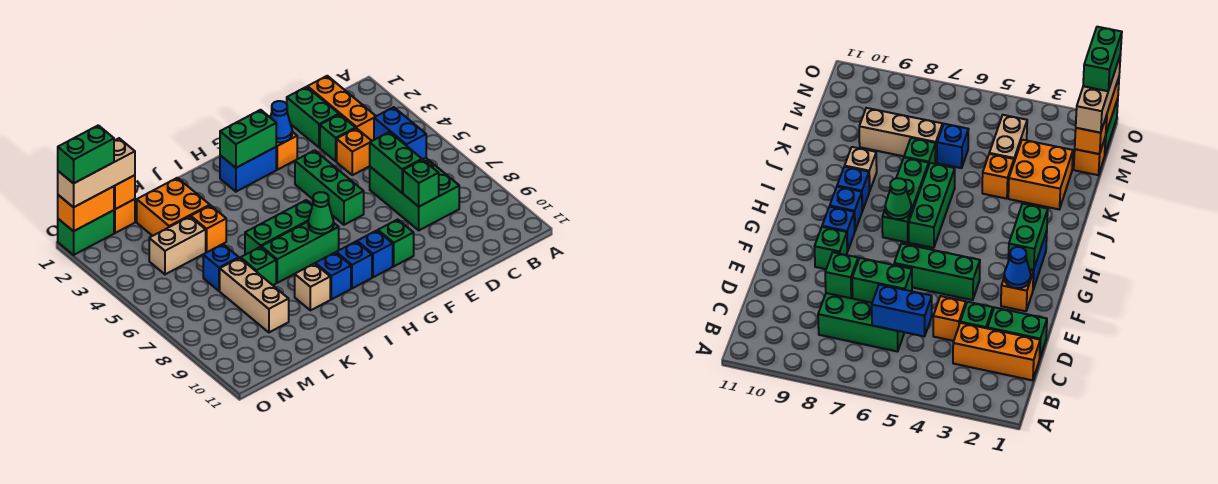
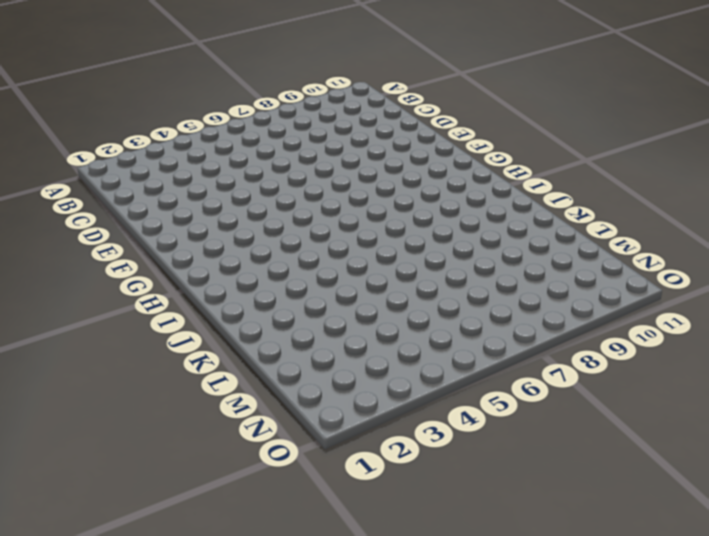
none -> orange 1x3 brick [308,76,376,141]
none -> green 2x3 brick [370,158,459,230]
none -> green 1x2 brick [287,87,339,148]
none -> green 1x1 brick [320,114,356,161]

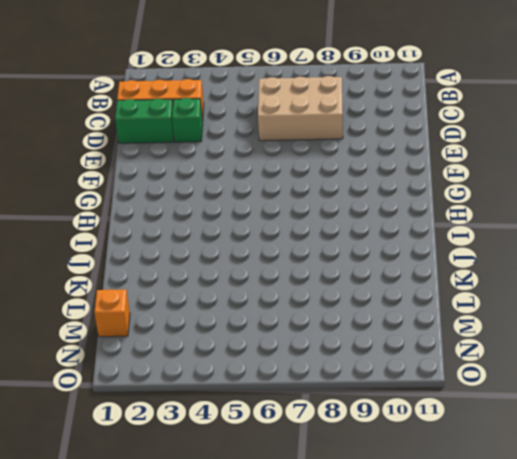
tan 2x3 brick [258,76,343,141] -> green 2x3 brick [370,158,459,230]
none -> orange 1x1 brick [337,128,371,175]
none -> orange 1x1 brick [276,132,297,170]
none -> green 1x3 brick [295,150,364,225]
none -> green 1x1 brick [378,219,414,266]

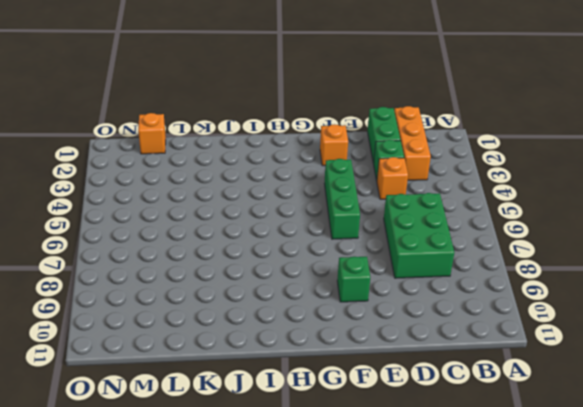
none -> blue 1x2 brick [220,147,276,192]
none -> blue 1x1 brick [357,231,393,277]
none -> green 1x3 brick [245,200,313,255]
none -> green 1x3 brick [261,222,339,283]

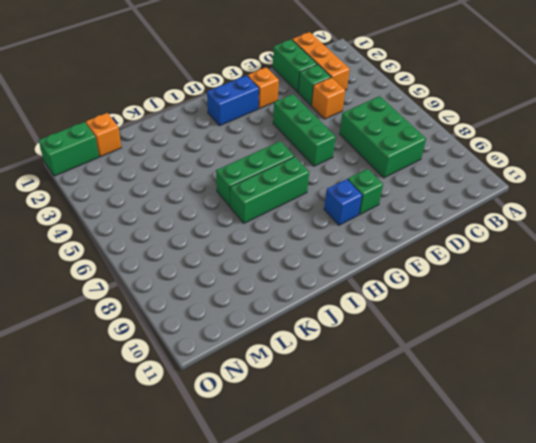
none -> blue 1x1 brick [336,242,372,288]
none -> blue 1x1 brick [315,252,351,299]
none -> tan 1x1 brick [295,263,330,310]
none -> orange 2x2 brick [137,178,210,236]

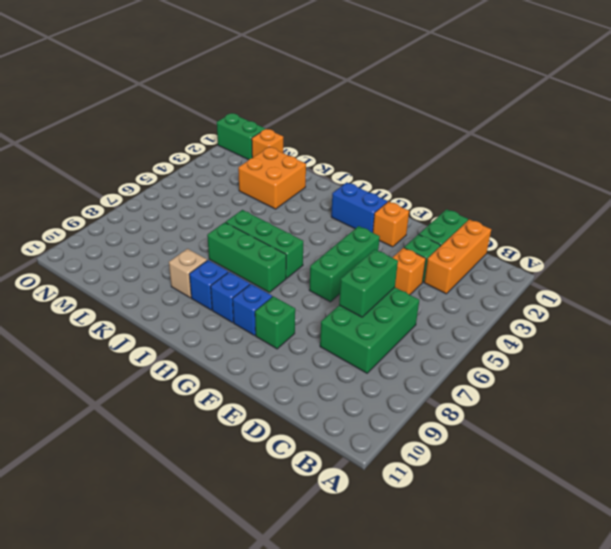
none -> orange 1x1 brick [191,205,226,253]
none -> green 1x1 brick [241,247,276,285]
none -> tan 1x2 brick [149,216,206,274]
none -> blue 1x1 brick [203,244,239,291]

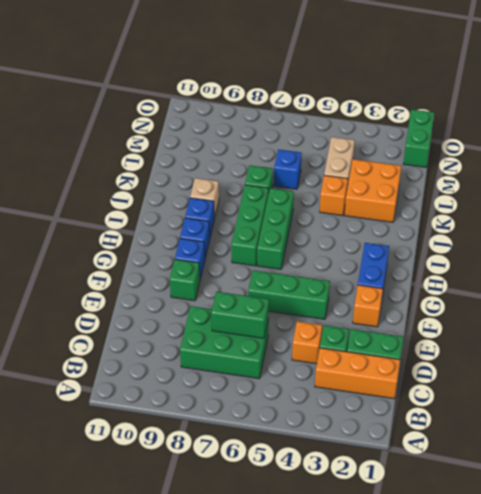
none -> tan 1x3 brick [220,258,289,332]
none -> orange 1x1 brick [114,199,135,233]
none -> blue 1x2 brick [374,107,426,160]
none -> green 1x1 brick [403,160,439,207]

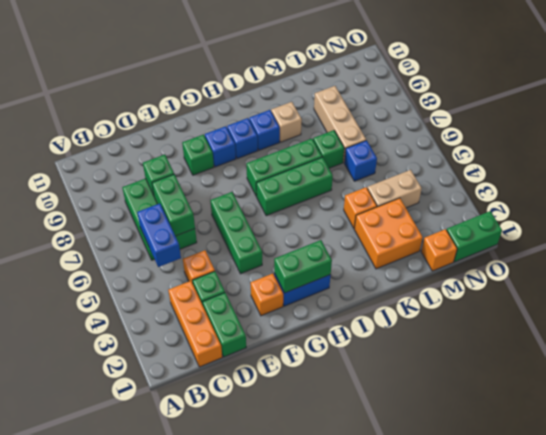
none -> blue 1x1 cone [270,101,292,142]
none -> green 1x1 cone [308,192,334,234]
none -> orange 1x1 brick [114,175,135,209]
none -> orange 1x2 brick [58,186,114,231]

